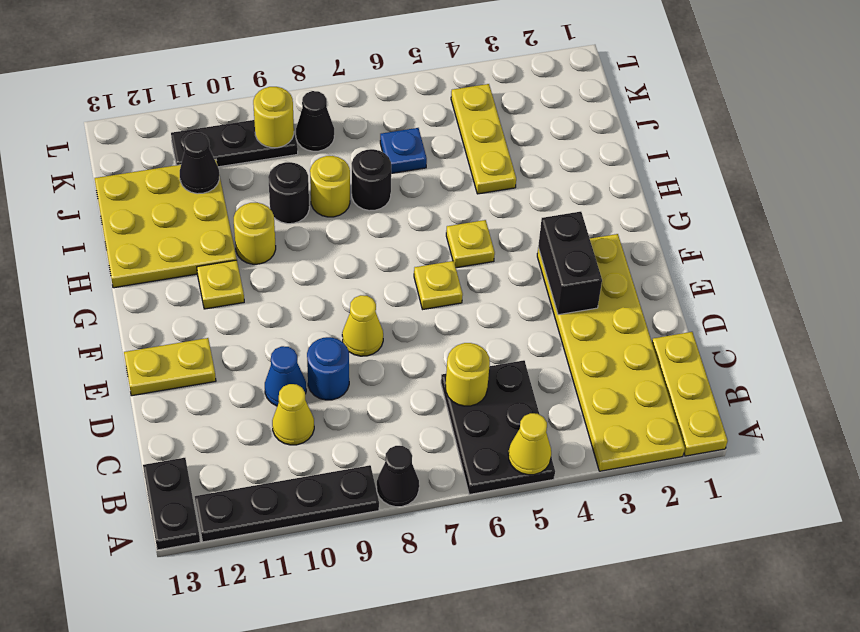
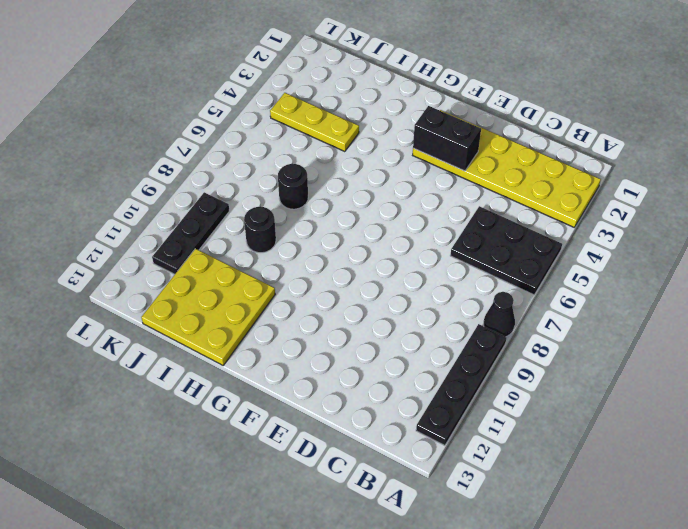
none -> yellow 1x3 plate [652,332,728,456]
none -> black 1x2 plate [143,458,200,550]
none -> yellow 1x1 cone [272,384,314,445]

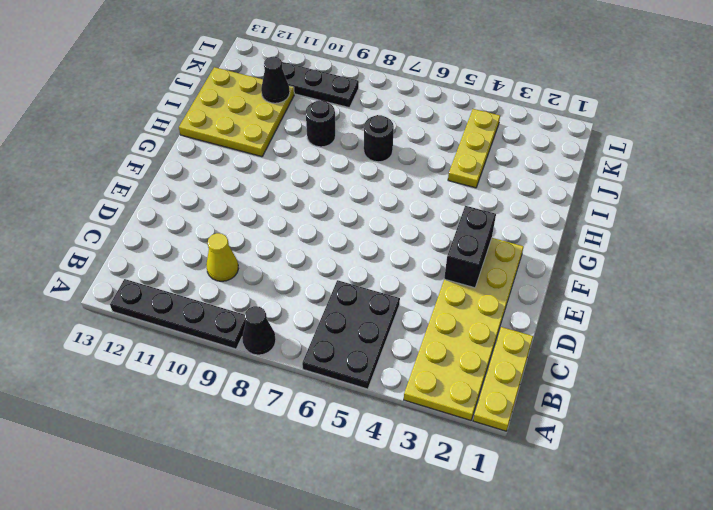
none -> black 1x2 plate [143,458,200,550]
none -> blue 1x1 round brick [307,337,349,400]
none -> blue 1x1 cone [265,346,306,406]

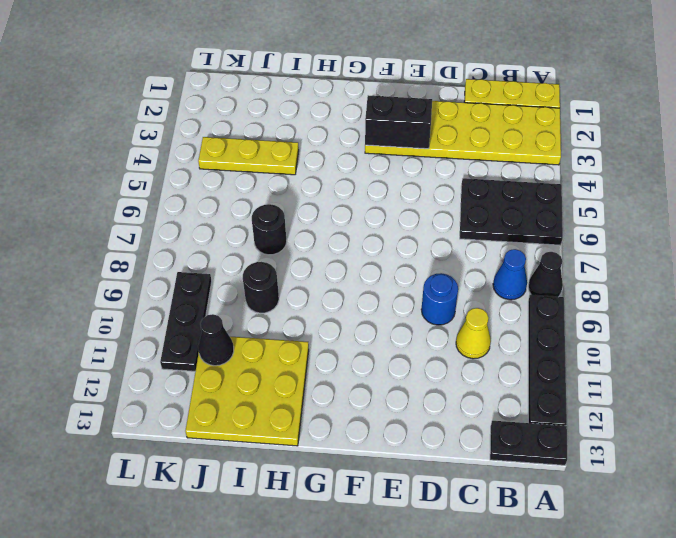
blue 1x1 cone [493,249,527,300] -> blue 1x1 cone moved to [265,346,306,406]
none -> yellow 1x1 cone [342,295,383,356]
none -> yellow 1x2 plate [124,338,216,396]
none -> yellow 1x1 plate [414,261,463,309]

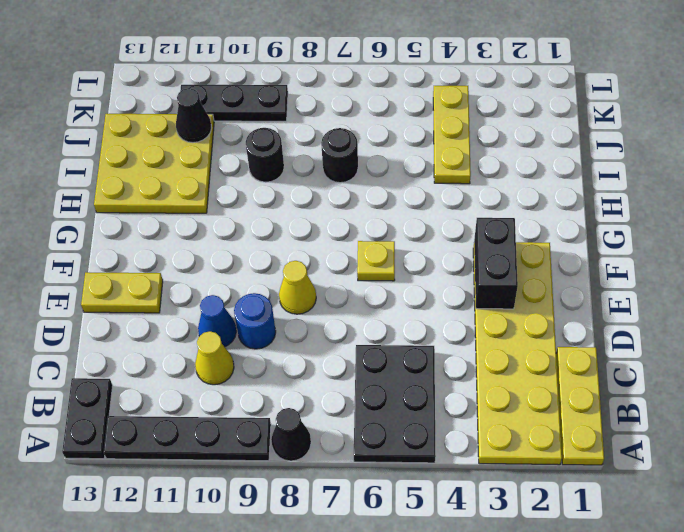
none -> yellow 1x1 plate [446,220,495,268]
none -> yellow 1x1 plate [197,260,244,309]
none -> yellow 1x1 round brick [234,203,276,264]

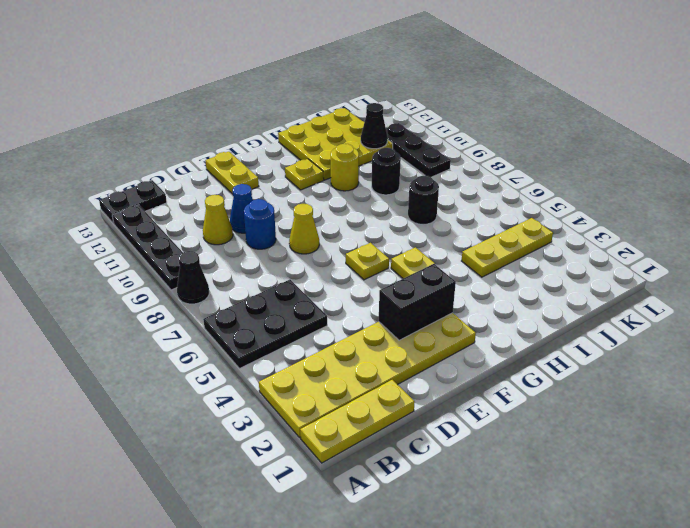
none -> yellow 1x1 round brick [310,156,350,217]
none -> blue 1x1 plate [380,128,427,173]
none -> black 1x1 cone [296,91,334,151]

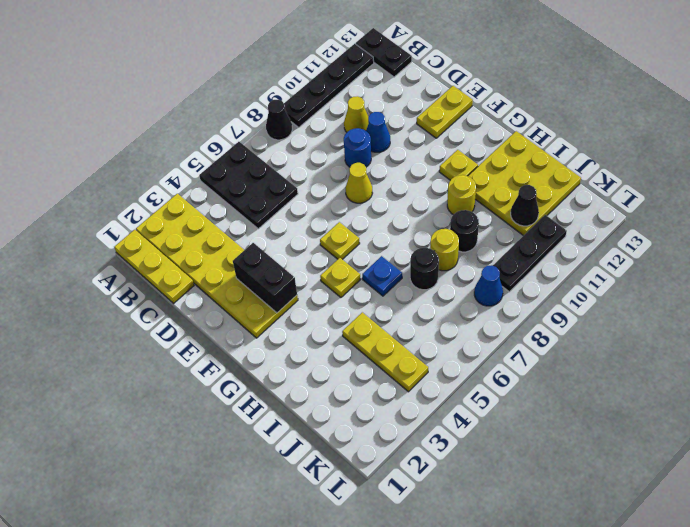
blue 1x1 plate [362,256,402,296] -> blue 1x1 plate moved to [380,128,427,173]
blue 1x1 cone [474,265,503,306] -> black 1x1 cone [296,91,334,151]
none -> yellow 1x1 cone [508,413,551,475]
none -> yellow 1x1 round brick [446,343,490,406]
none -> yellow 1x1 round brick [253,87,294,148]

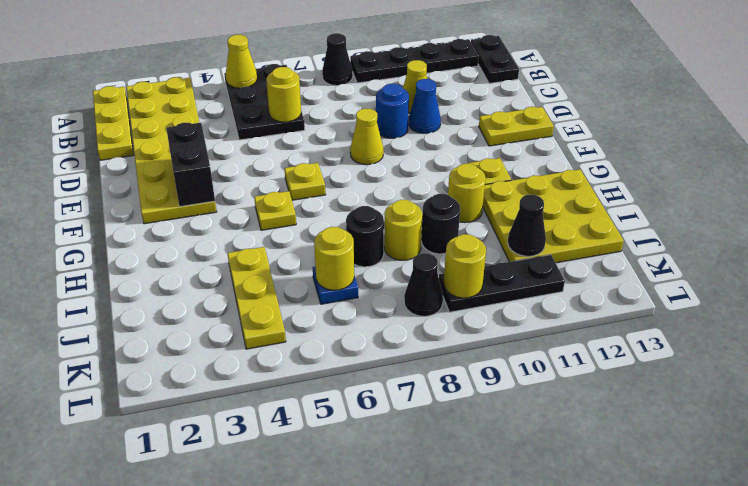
yellow 1x1 round brick [314,227,354,290] -> none

